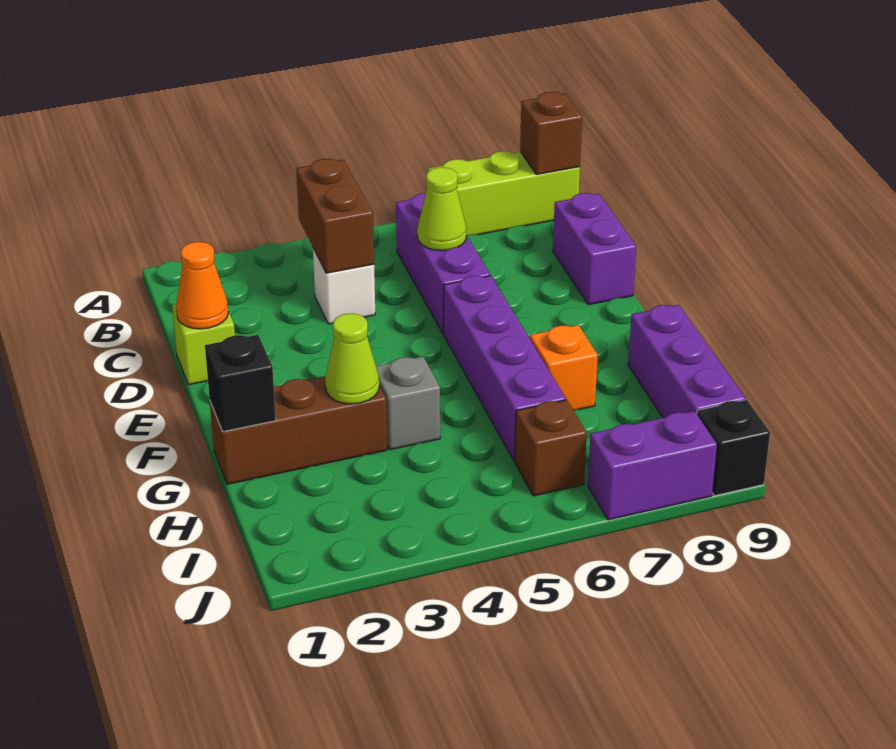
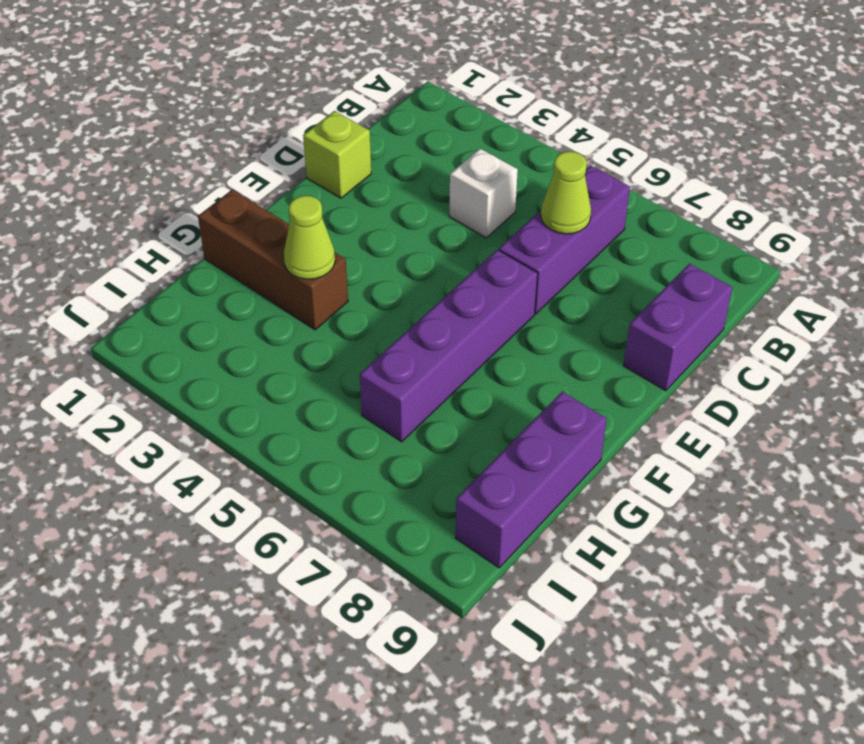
none -> lime 1x3 brick [428,151,580,235]
none -> grey 1x1 brick [376,357,440,450]
none -> orange 1x1 brick [530,325,598,411]

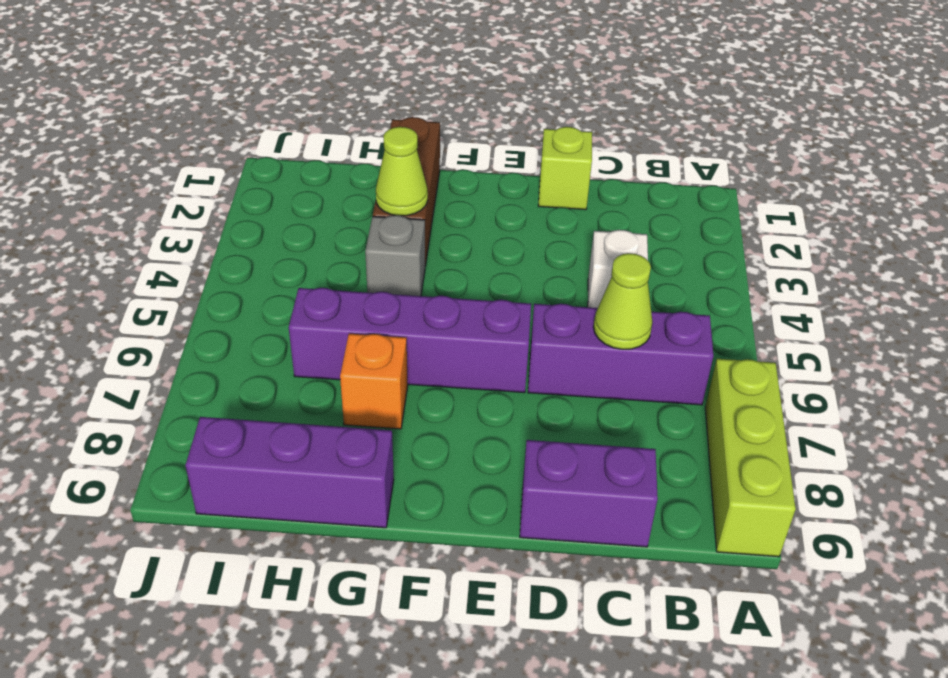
none -> brown 1x1 brick [515,400,587,496]
none -> purple 1x2 brick [588,411,717,520]
none -> black 1x1 brick [697,400,770,496]

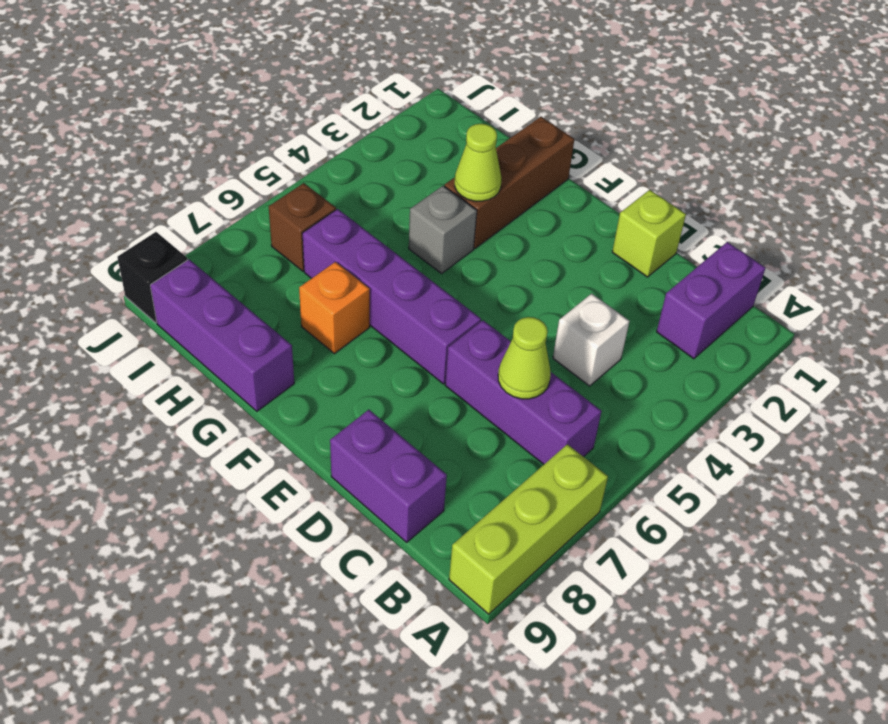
purple 1x2 brick [657,242,765,359] -> purple 1x2 brick moved to [588,411,717,520]
none -> brown 1x1 brick [520,92,582,175]
none -> brown 1x2 brick [296,159,374,273]
none -> orange 1x1 cone [176,242,228,329]

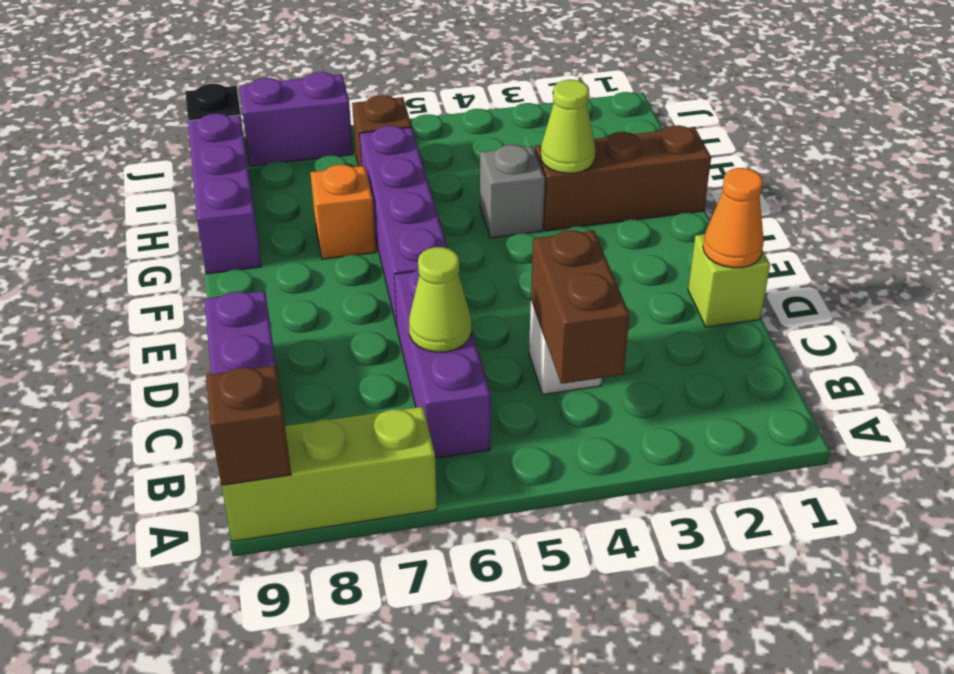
none -> black 1x1 brick [205,335,276,432]

